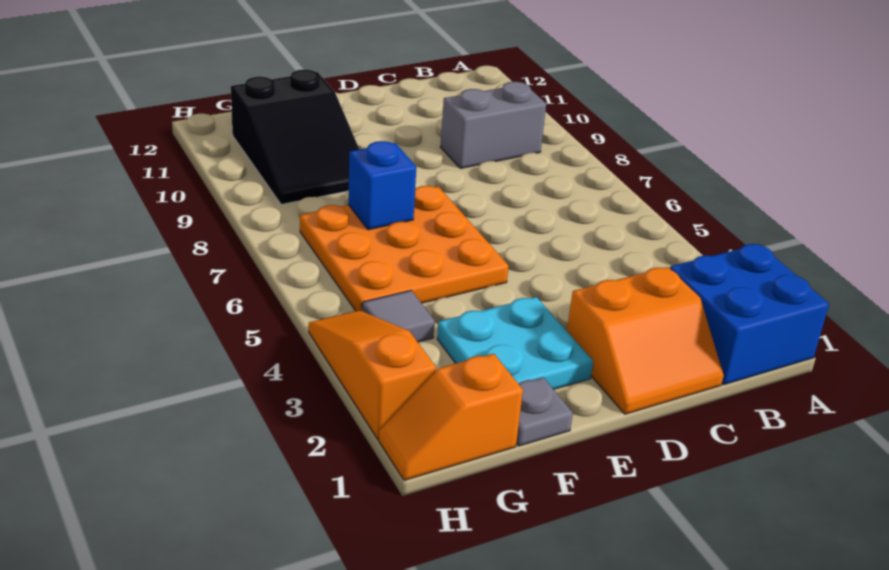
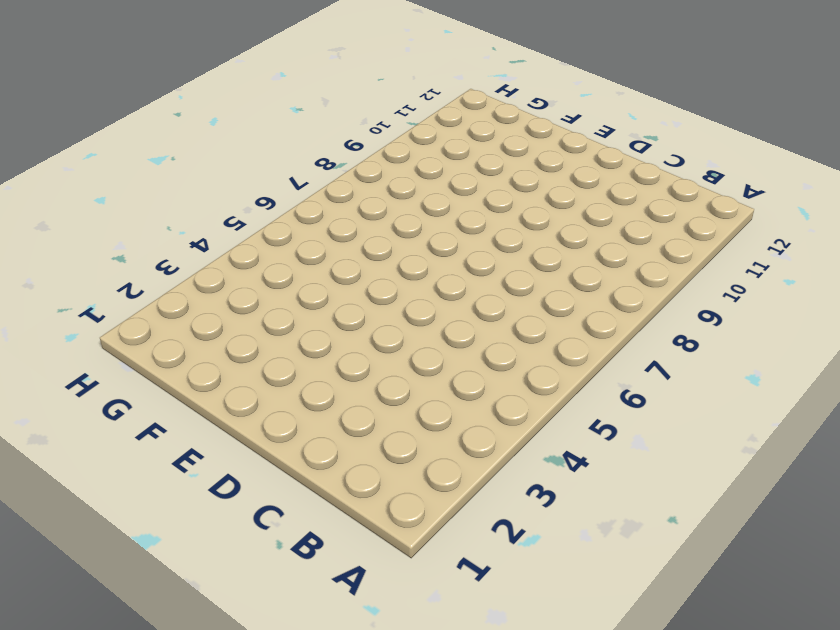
none -> blue 2x2 brick [670,244,829,385]
none -> grey 1x2 brick [440,82,546,168]

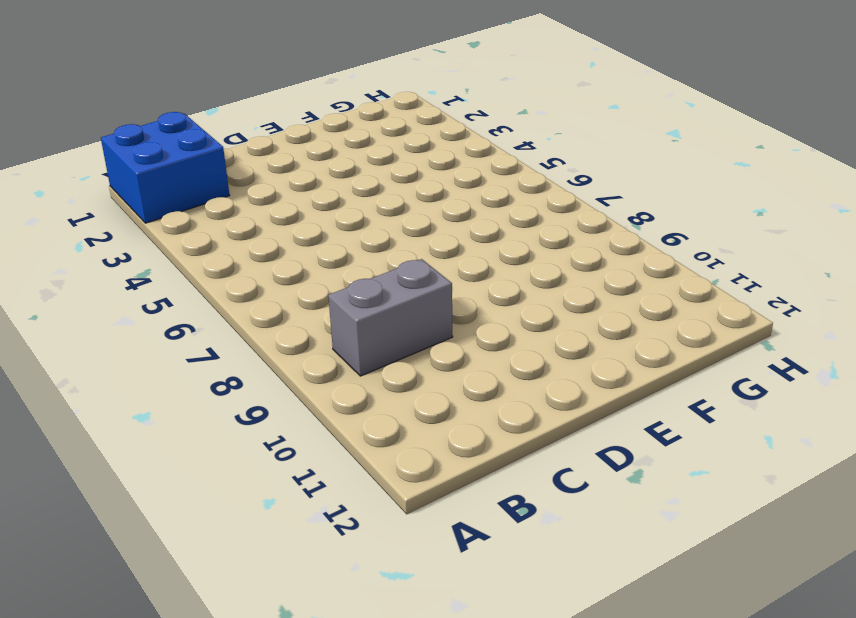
none -> orange 2x2 slope [567,267,724,414]
none -> cyan 2x2 plate [437,297,593,389]

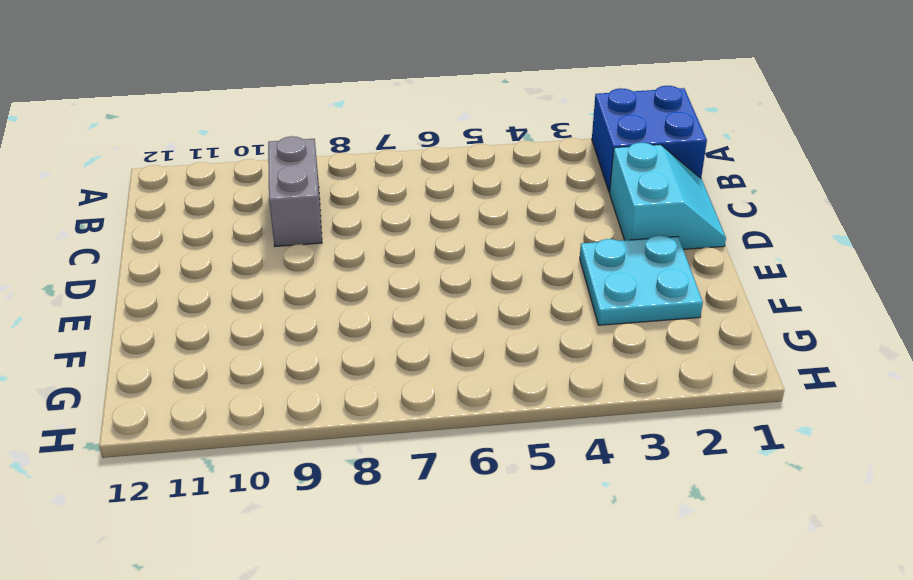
cyan 2x2 slope [610,143,726,249] -> orange 2x2 slope [567,267,724,414]
none -> orange 3x3 plate [300,186,508,311]
none -> grey 1x1 plate [516,377,573,446]

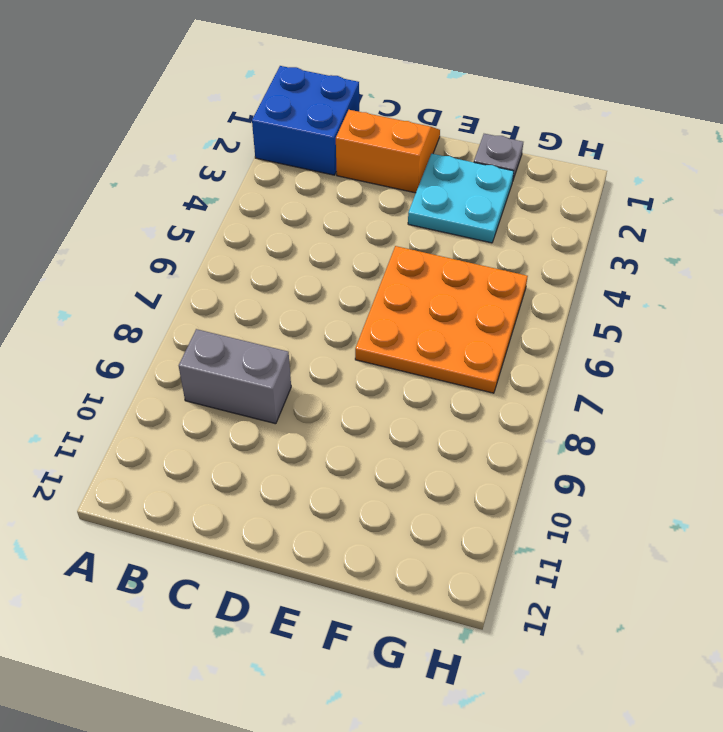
none -> black 2x3 slope [231,70,359,205]
none -> orange 1x2 slope [379,354,523,480]

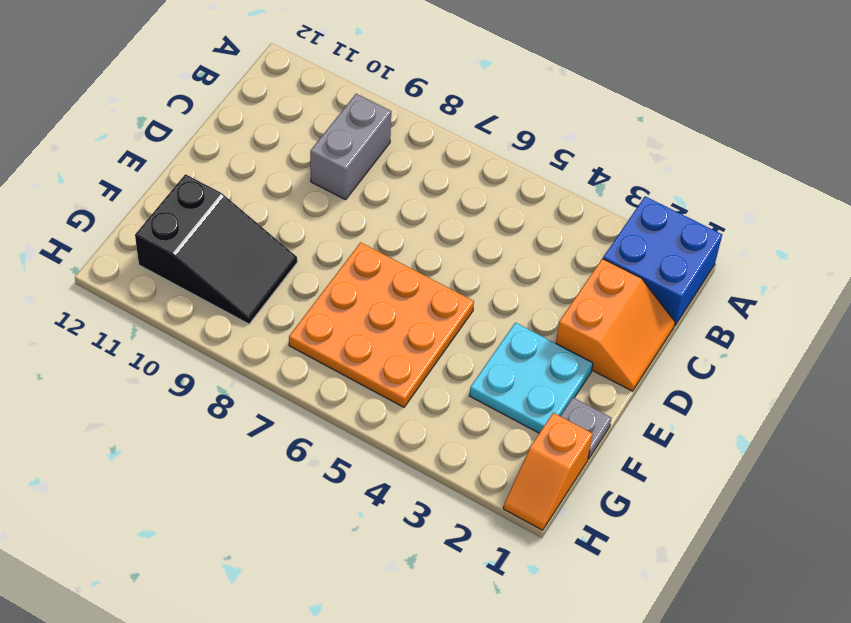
none -> grey 1x1 tile [362,291,435,342]
none -> orange 1x3 slope [309,310,436,439]

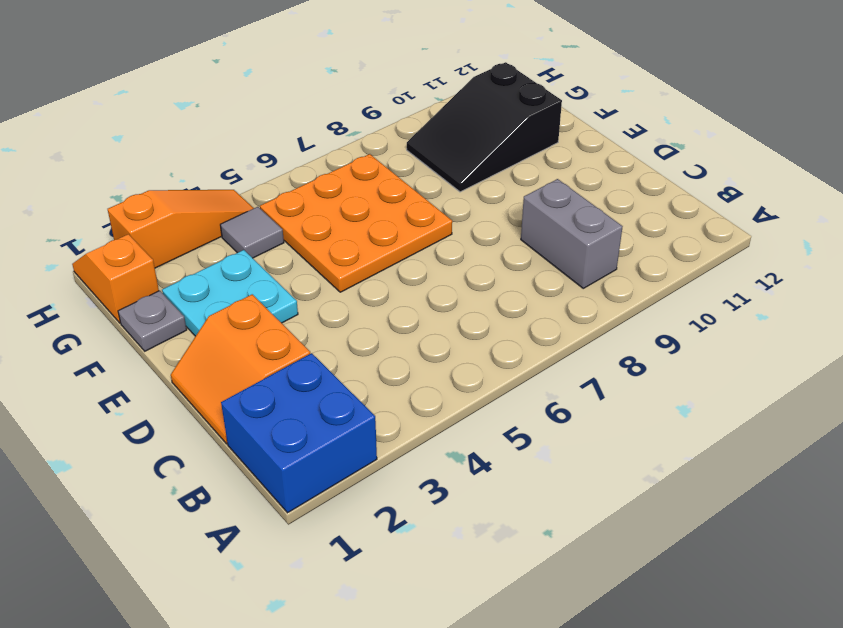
none -> blue 1x1 brick [348,141,416,230]

